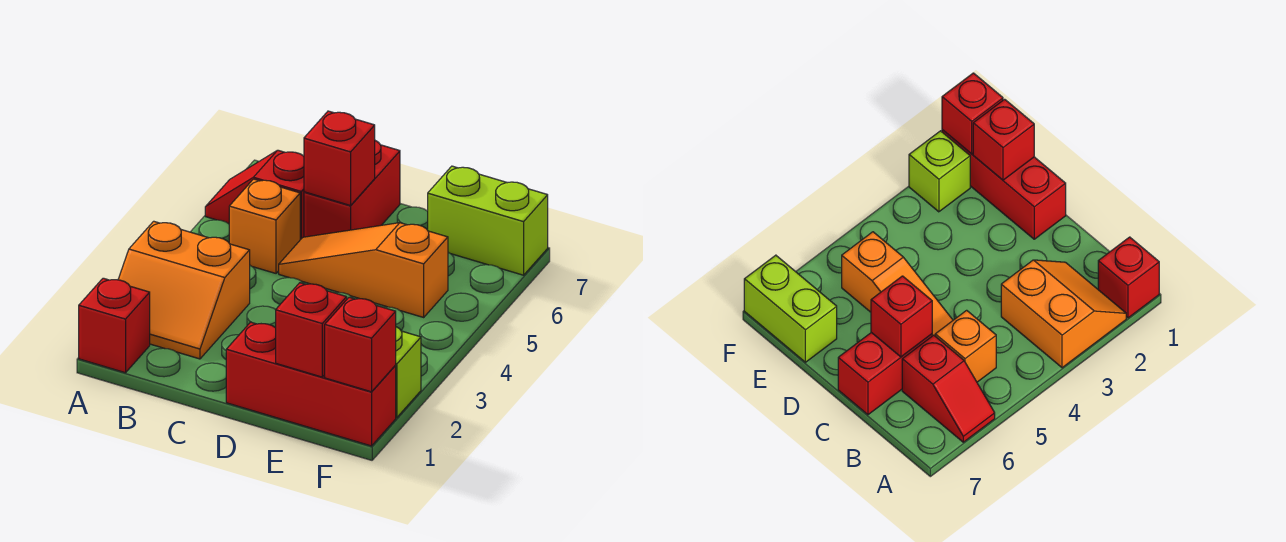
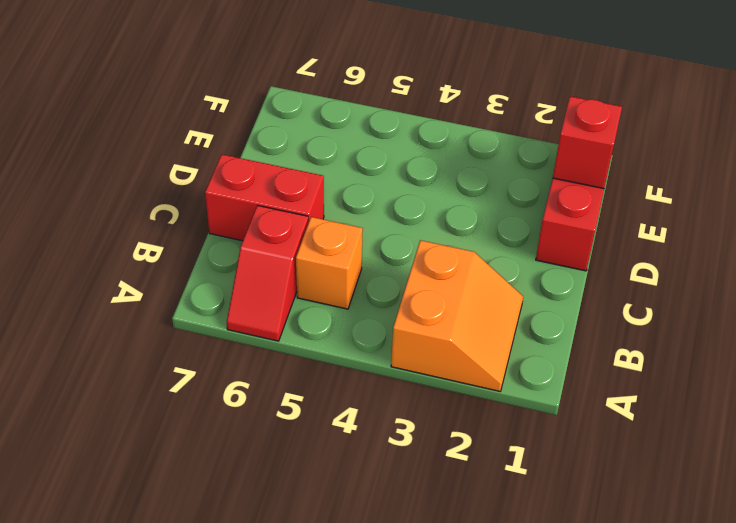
none -> red 1x1 brick [79,278,150,373]
none -> orange 1x3 slope [279,223,448,317]
none -> lime 1x2 brick [428,166,548,275]

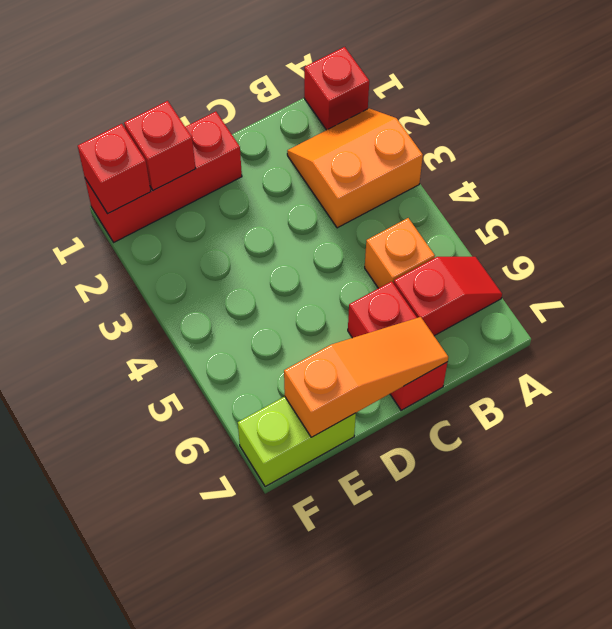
orange 1x3 slope [284,317,448,437] -> orange 1x3 slope moved to [279,223,448,317]
none -> lime 1x1 brick [395,327,421,418]
none -> red 1x1 brick [304,111,375,206]

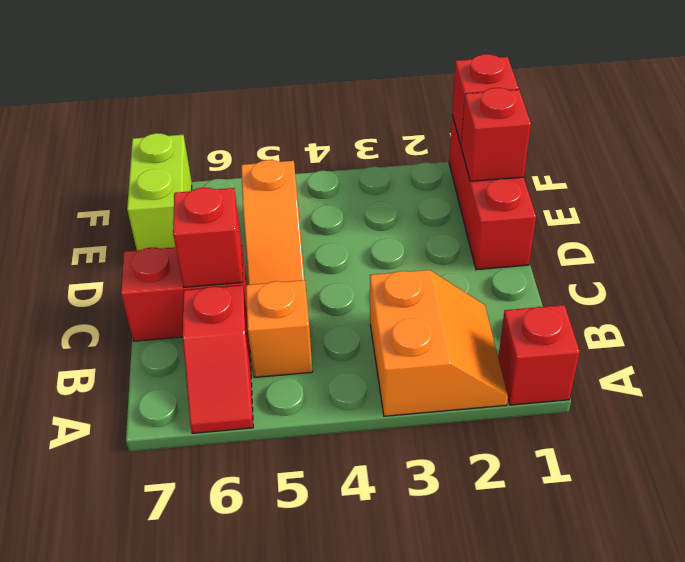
none -> lime 1x1 brick [395,327,421,418]

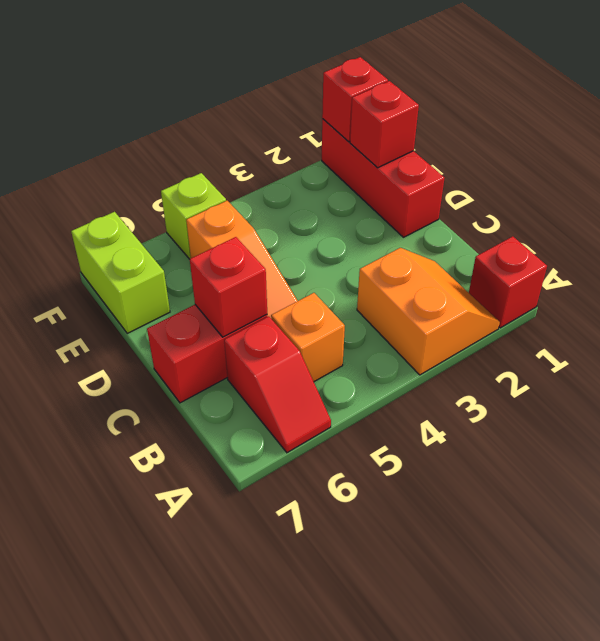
lime 1x1 brick [161,173,226,259] -> lime 1x1 brick moved to [395,327,421,418]

